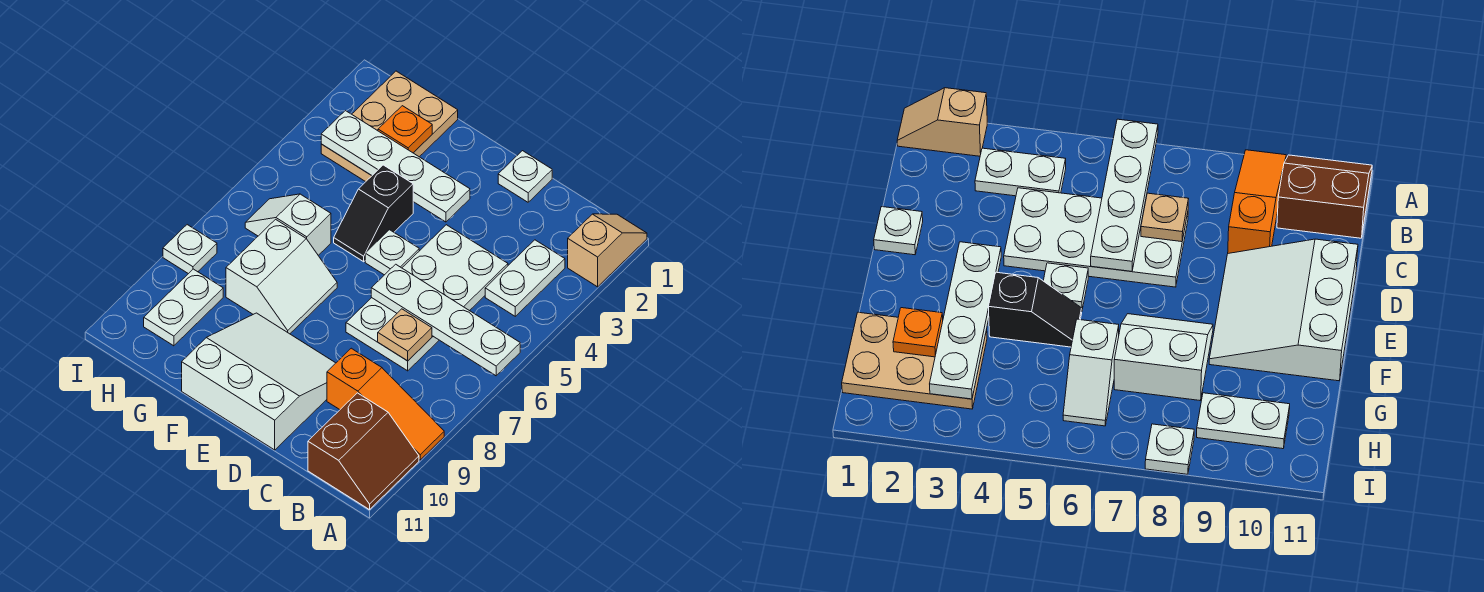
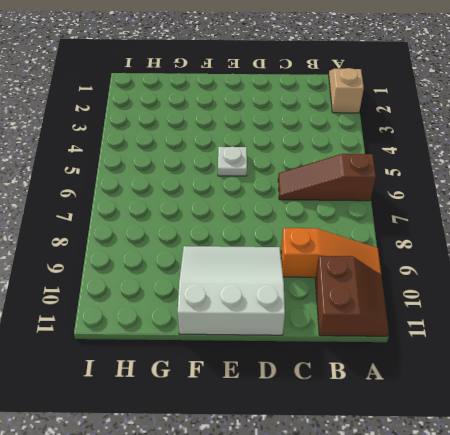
brown 1x3 slope [278,154,376,201] -> white 2x4 plate [346,225,508,371]
none -> white 1x2 plate [485,240,565,316]
none -> white 1x1 plate [498,151,552,202]
none -> black 1x2 slope [334,165,413,262]

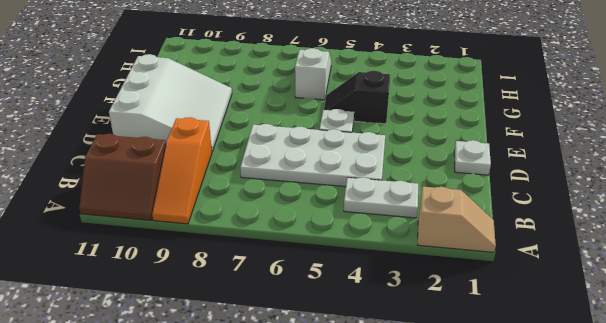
none -> white 2x2 slope [226,219,337,334]
none -> tan 2x3 plate [321,71,458,182]
none -> white 1x2 plate [144,269,223,346]

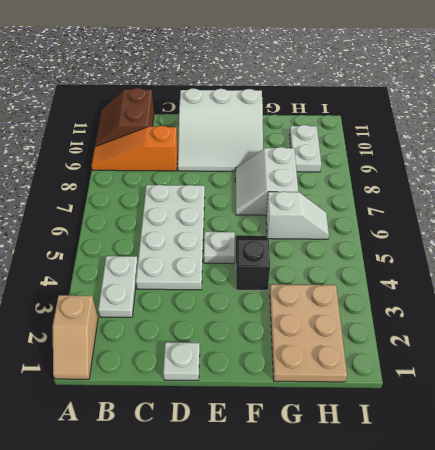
none -> white 1x1 plate [163,225,217,274]
none -> white 1x4 plate [371,264,520,376]
none -> tan 1x1 plate [378,309,432,361]

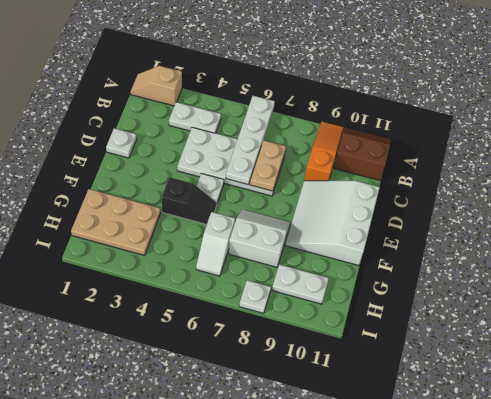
tan 1x2 plate [250,140,286,191] -> tan 1x1 plate [378,309,432,361]
none -> white 1x4 plate [321,111,470,222]
none -> orange 1x1 plate [378,106,432,153]

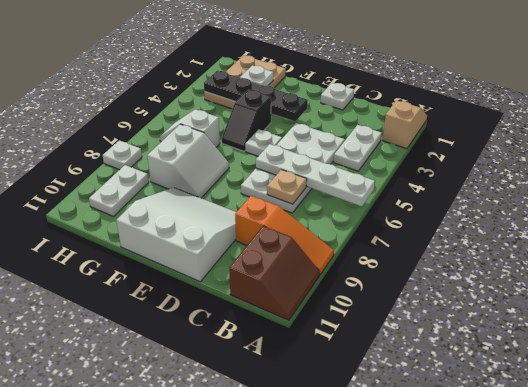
black 1x4 plate [204,71,308,121] -> white 1x4 plate [321,111,470,222]
white 1x1 plate [240,65,274,86] -> orange 1x1 plate [378,106,432,153]

